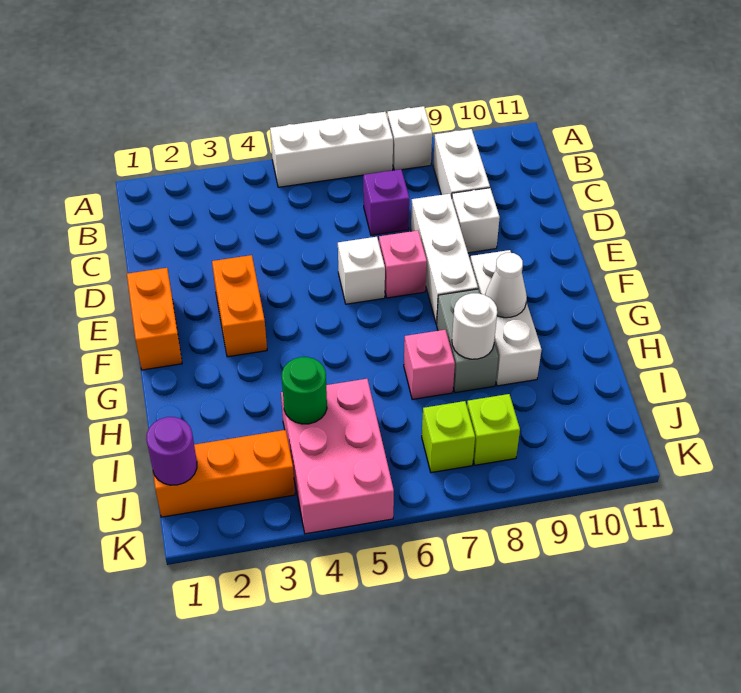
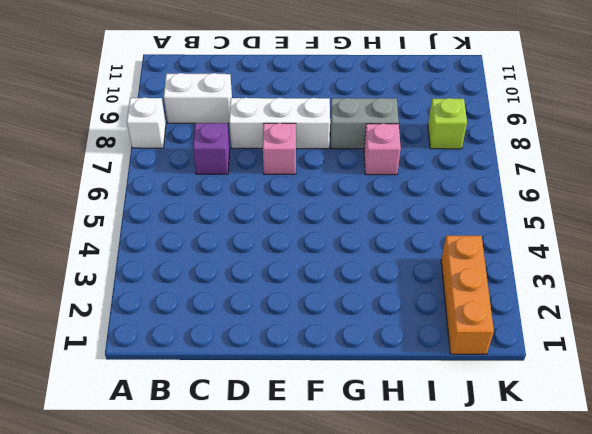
none -> white 1x3 brick [270,112,393,187]
none -> white 1x1 brick [452,188,500,253]
none -> orange 1x2 brick [127,268,182,370]

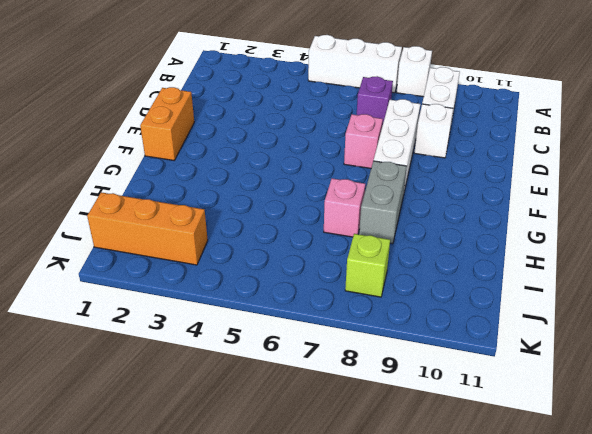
none -> orange 1x2 brick [212,255,267,357]
none -> white 1x1 brick [338,237,385,304]
none -> white 1x3 brick [470,250,542,386]

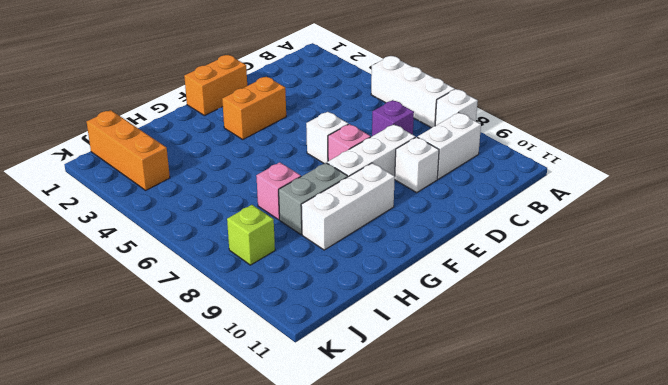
none -> pink 2x3 brick [281,379,394,534]
none -> lime 1x1 brick [422,401,475,473]
none -> white 1x1 cone [485,253,527,318]

